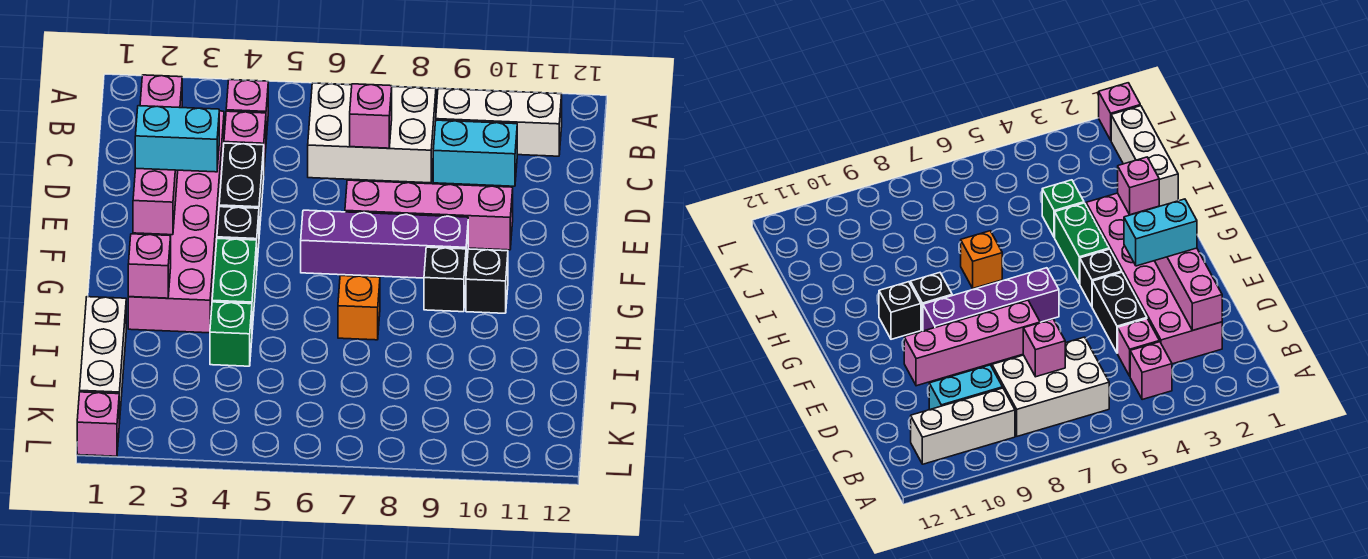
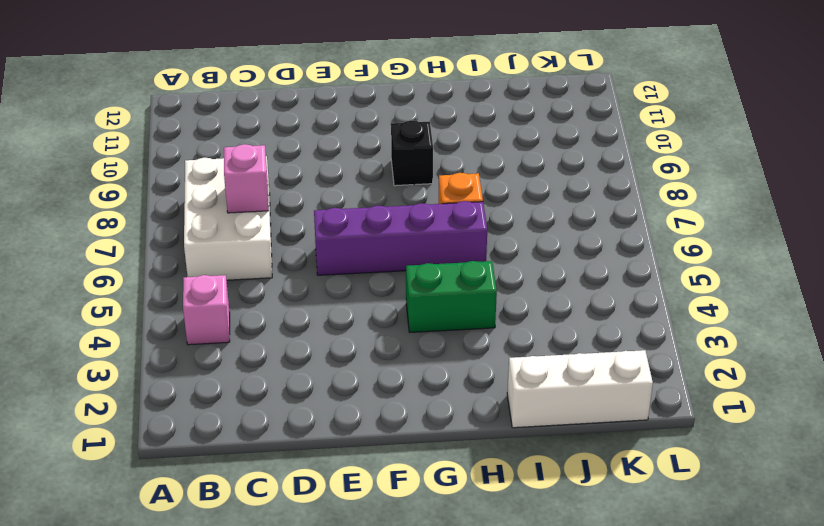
purple 1x4 brick [314,201,487,275] -> purple 1x4 brick turned to [301,210,468,278]
none -> white 1x3 brick [436,88,562,156]
none -> pink 2x6 brick [128,111,224,333]
none -> pink 1x1 brick [224,111,266,167]

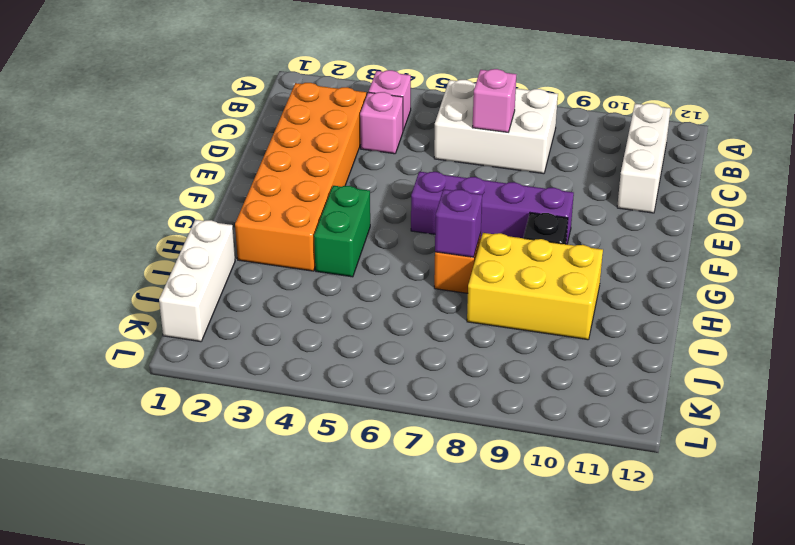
white 1x3 brick [617,103,671,213] -> white 1x3 brick turned to [436,88,562,156]
orange 2x6 brick [235,83,366,271] -> pink 2x6 brick [128,111,224,333]
purple 1x1 brick [435,189,482,257] -> none
yellow 2x3 brick [467,233,603,340] -> none
none -> cyan 1x2 brick [433,120,517,186]
none -> black 1x2 brick [219,143,264,234]
none -> pink 1x4 brick [345,180,513,250]

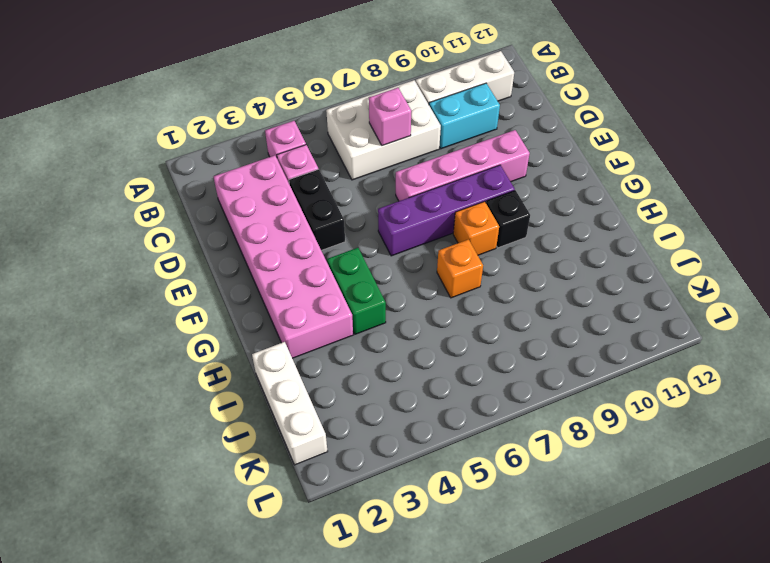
orange 1x1 brick [453,201,499,255] -> none
none -> black 1x1 brick [217,207,259,262]
none -> black 1x1 brick [466,249,508,313]
none -> green 1x1 brick [210,302,252,366]

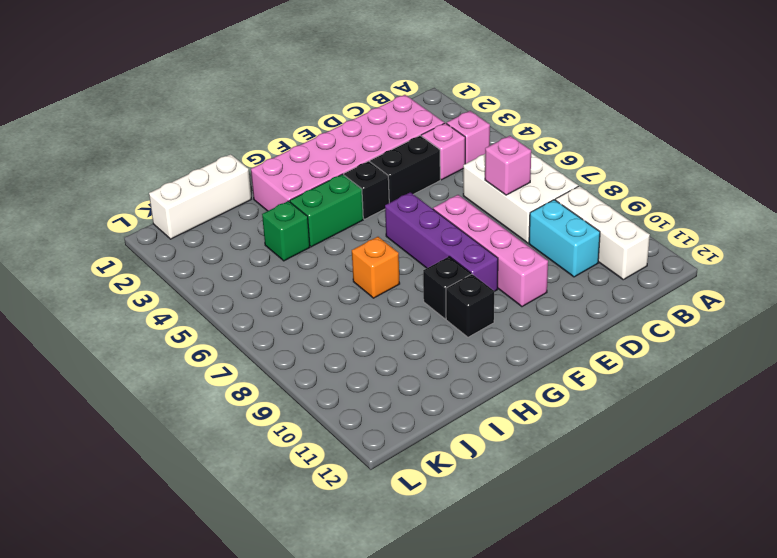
none -> pink 1x1 brick [77,392,119,456]
none -> pink 1x4 brick [133,75,182,235]
none -> pink 1x1 brick [128,234,171,298]

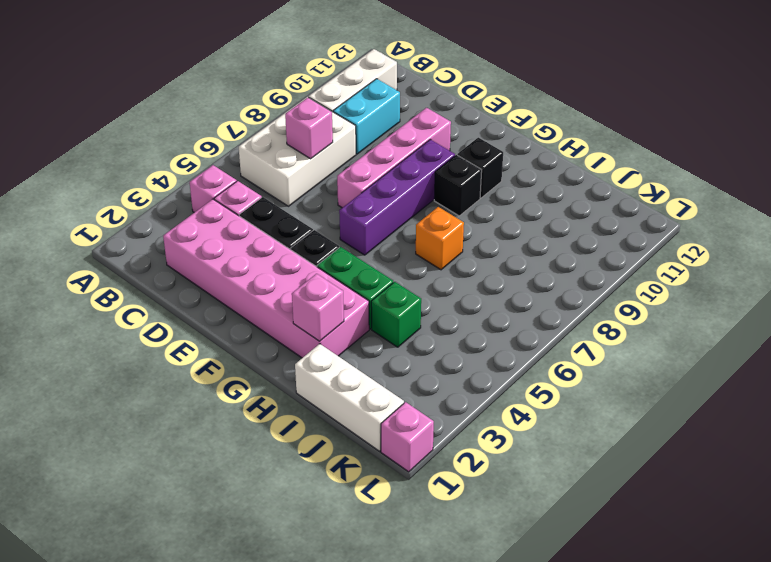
none -> pink 1x4 brick [133,75,182,235]
none -> cyan 1x2 brick [135,106,219,172]

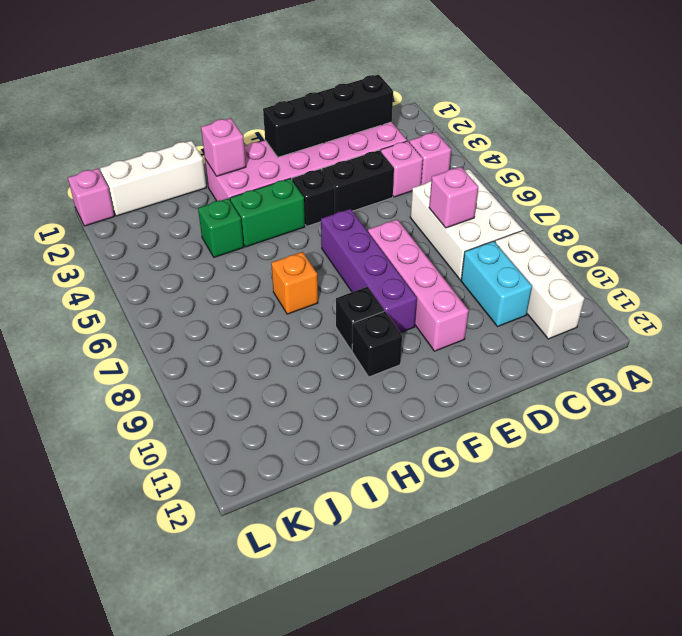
black 1x4 brick [263,75,393,157] -> pink 1x4 brick [133,75,182,235]
none -> cyan 1x2 brick [135,106,219,172]

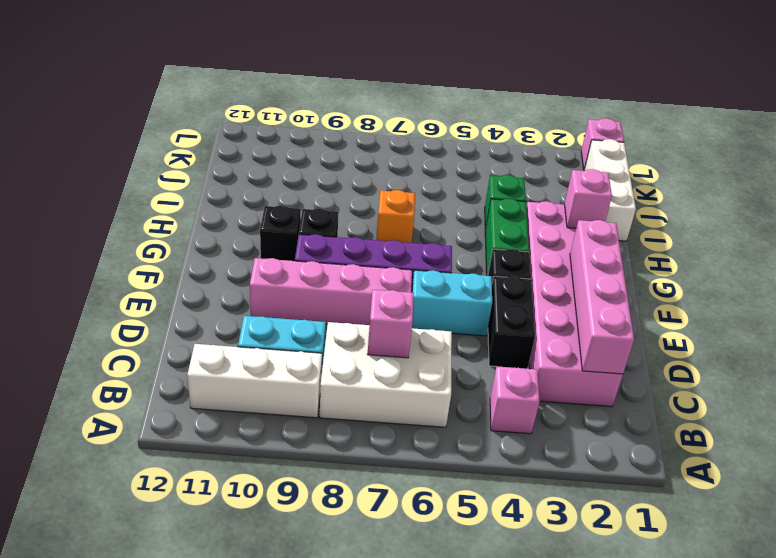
cyan 1x2 brick [412,270,492,336] -> cyan 1x2 brick moved to [135,106,219,172]
none -> pink 1x1 brick [224,111,266,167]

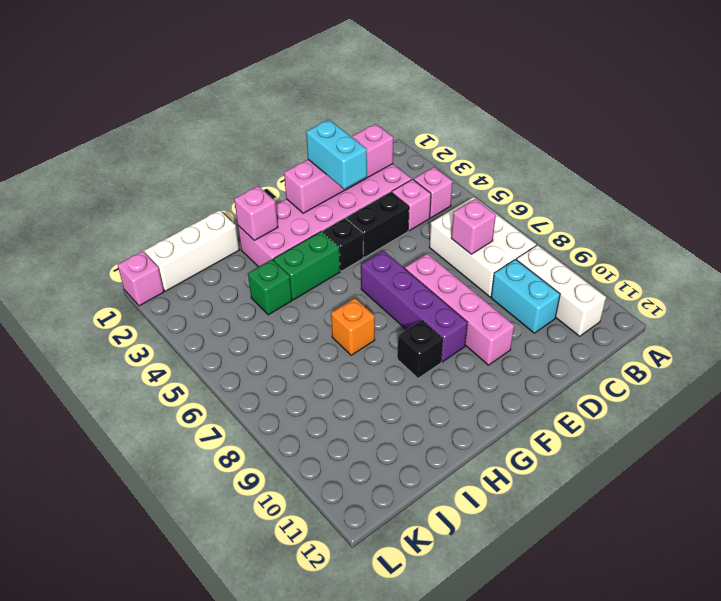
none -> black 1x1 brick [466,249,508,313]

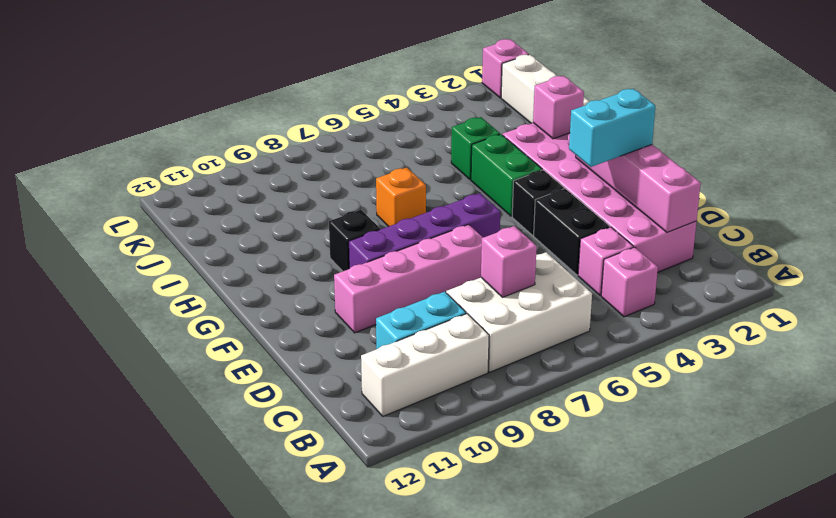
none -> black 1x1 brick [466,249,508,313]

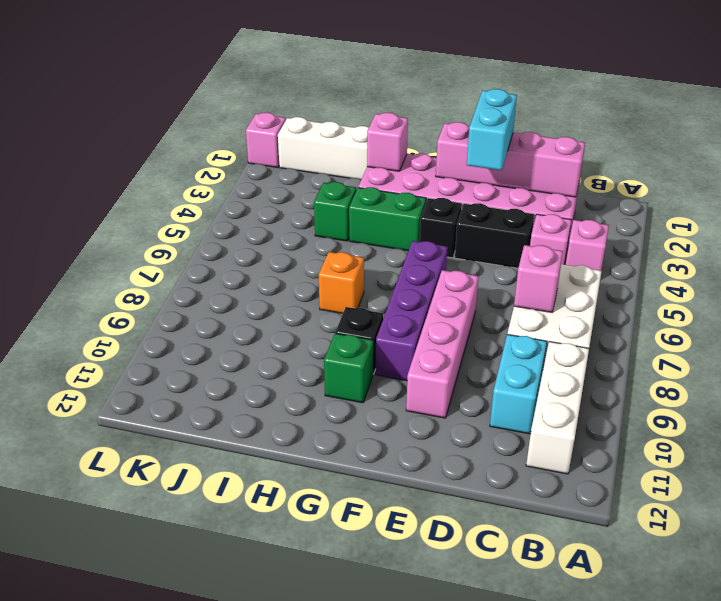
green 1x1 brick [324,333,373,403] -> black 1x1 brick [466,249,508,313]

